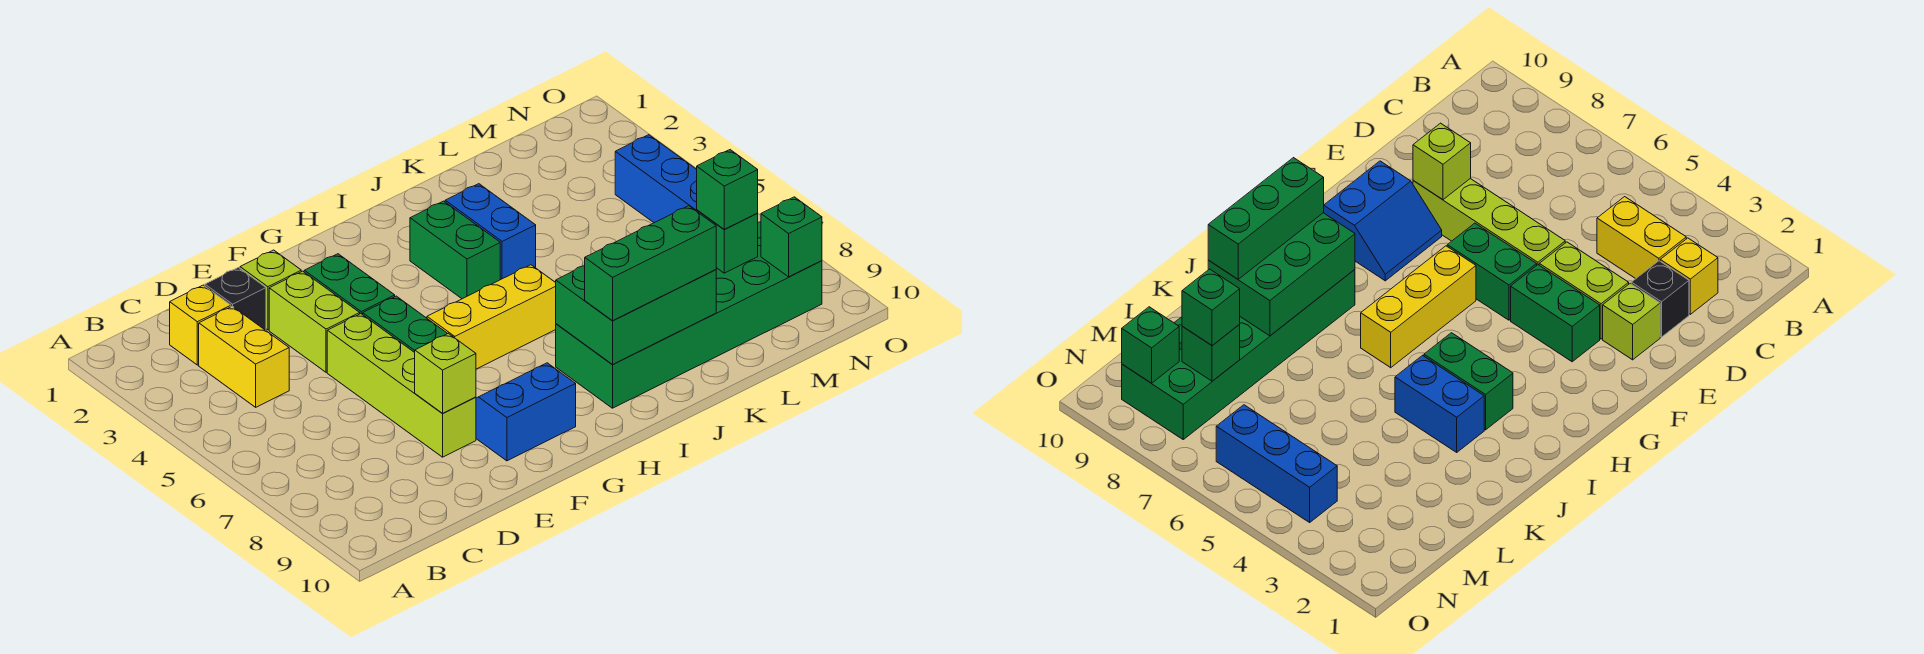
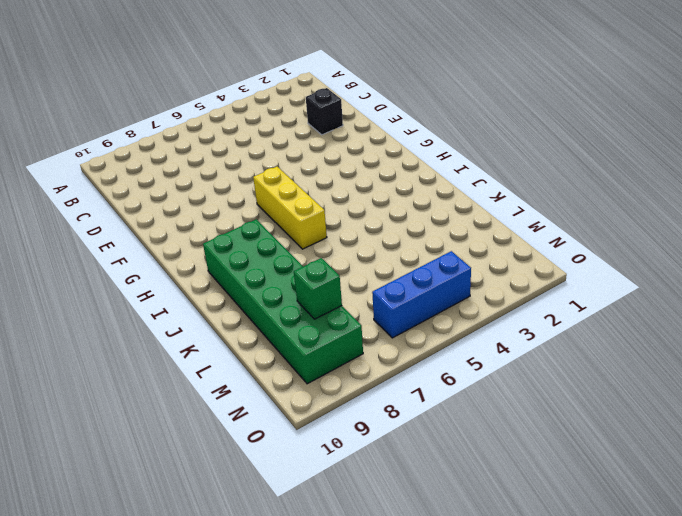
none -> yellow 1x1 brick [170,285,231,365]
none -> yellow 1x2 brick [199,306,289,407]
none -> lime 1x1 brick [240,250,301,330]

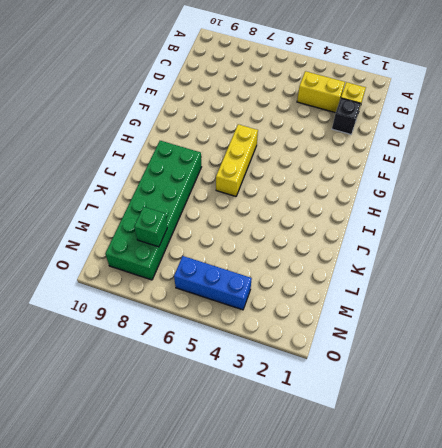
none -> lime 1x1 brick [240,250,301,330]
none -> lime 1x2 brick [269,271,360,372]
none -> lime 1x4 brick [327,314,476,457]

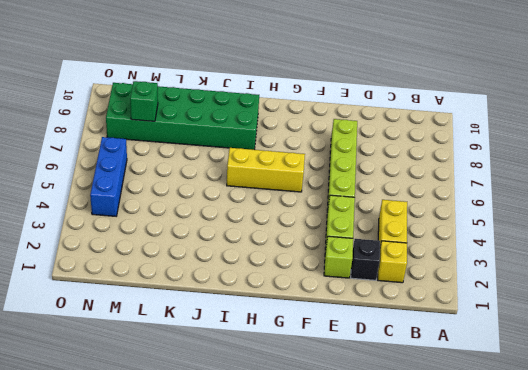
none -> green 1x2 brick [304,254,395,315]
none -> green 1x2 brick [363,296,448,352]
none -> blue 2x2 slope [476,363,576,461]

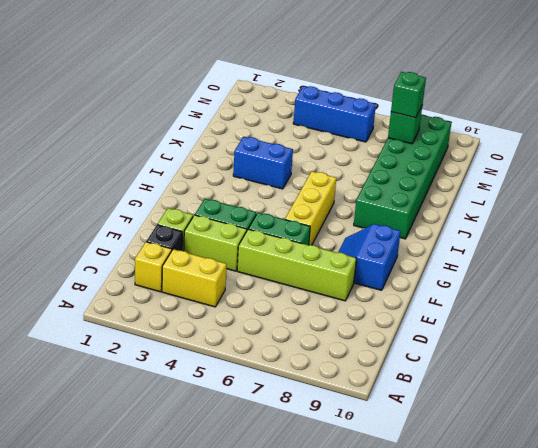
none -> green 1x2 brick [410,201,500,299]
none -> lime 1x1 brick [415,333,476,413]
none -> green 2x3 brick [556,266,716,364]

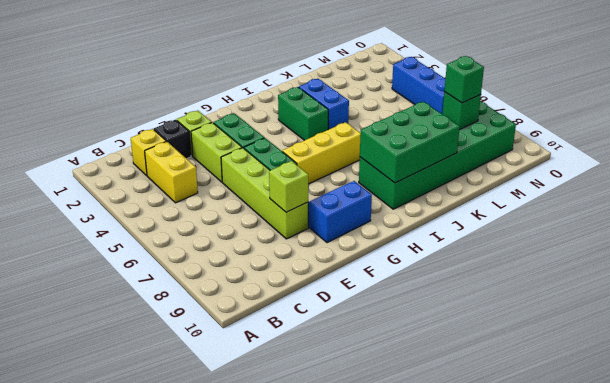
none -> green 1x1 brick [761,197,822,277]
none -> green 1x3 brick [585,206,716,321]

